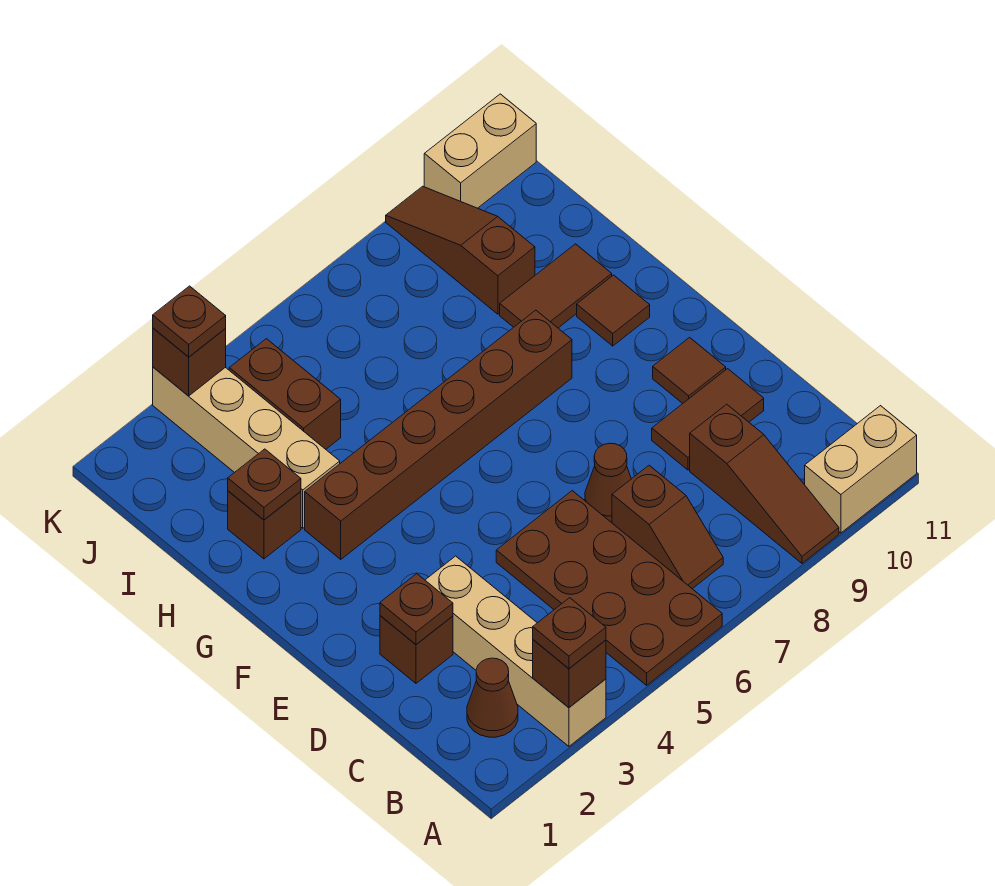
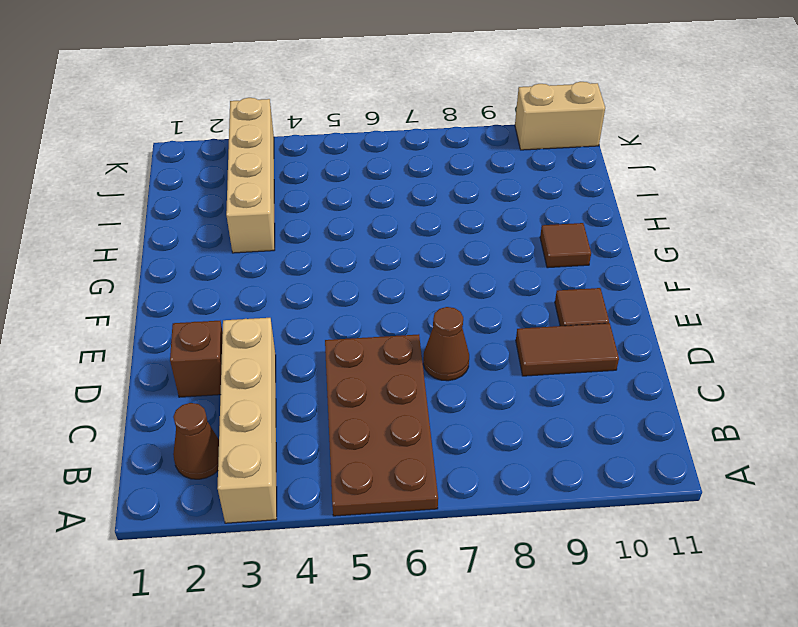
none -> brown 1x3 slope [690,404,839,563]
none -> tan 1x2 brick [805,406,917,533]
none -> brown 1x2 slope [612,465,723,589]

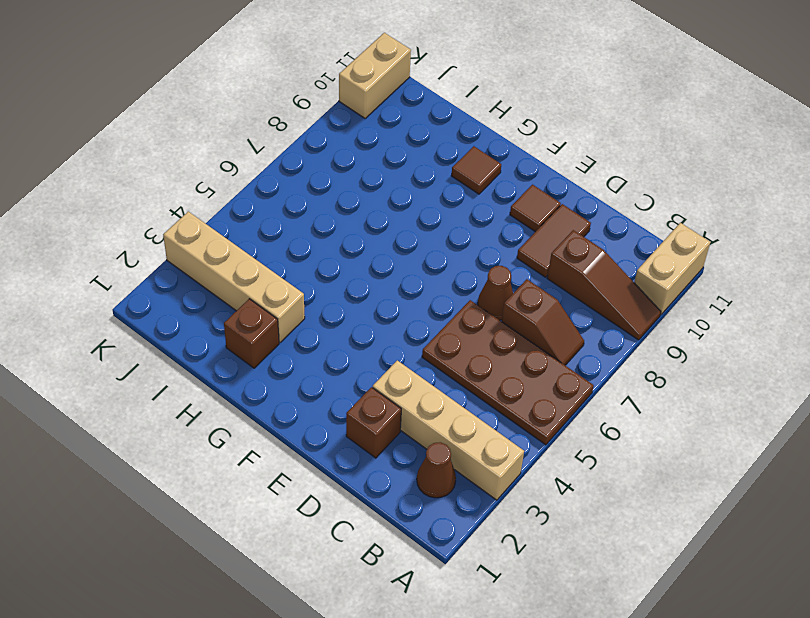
none -> brown 1x6 brick [305,310,572,559]
none -> brown 1x2 tile [500,244,612,328]
none -> brown 1x2 brick [229,339,341,449]

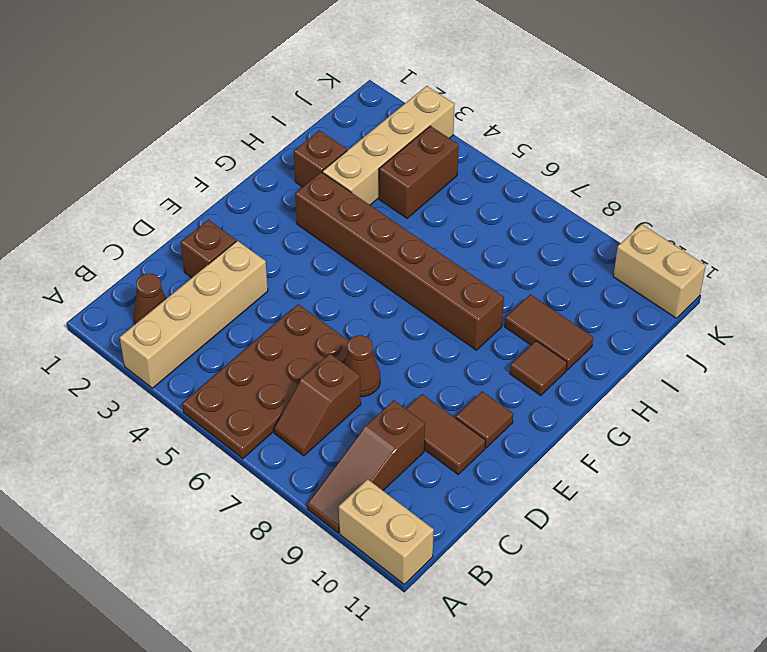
none -> brown 1x3 slope [386,186,535,314]
none -> brown 1x1 brick [533,640,606,707]
none -> brown 1x1 plate [380,574,453,644]

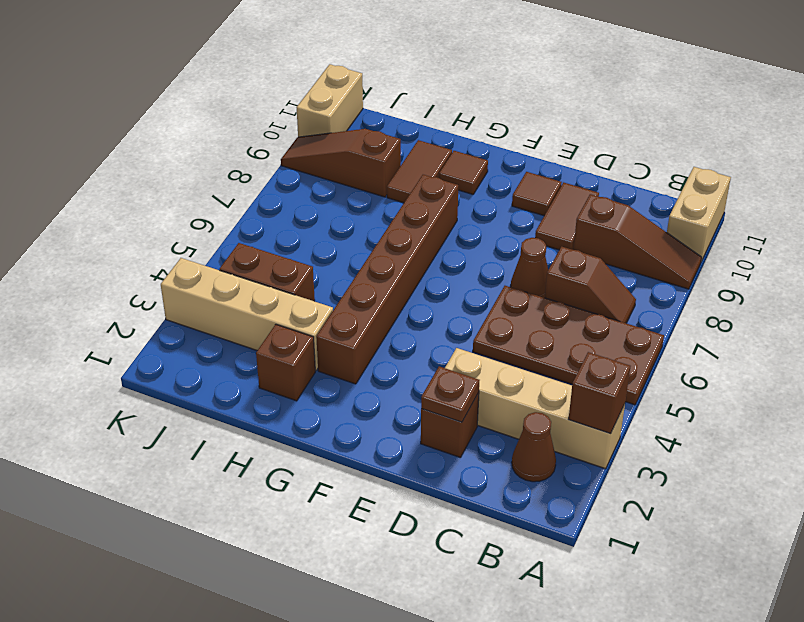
none -> brown 1x1 plate [228,449,301,520]
none -> brown 1x1 brick [153,328,226,396]
none -> brown 1x1 plate [533,598,606,668]

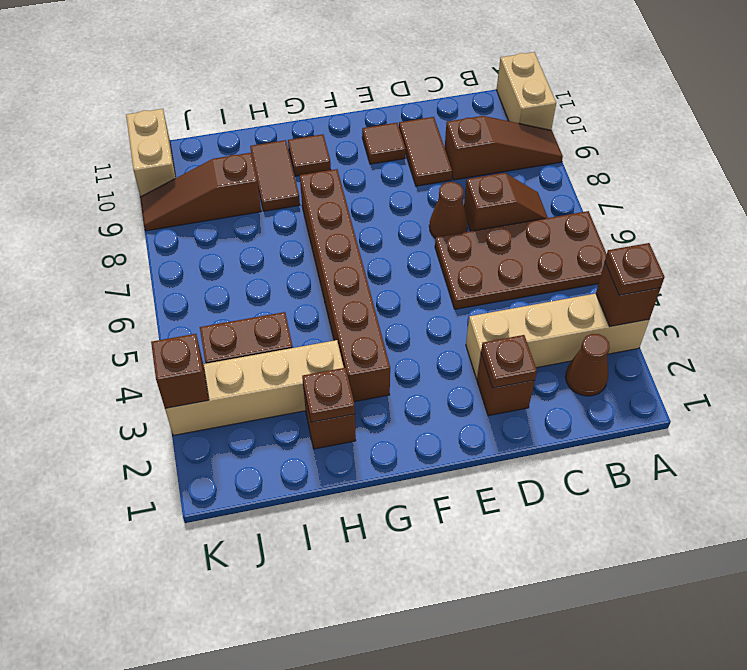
none -> brown 1x1 plate [153,286,226,357]

